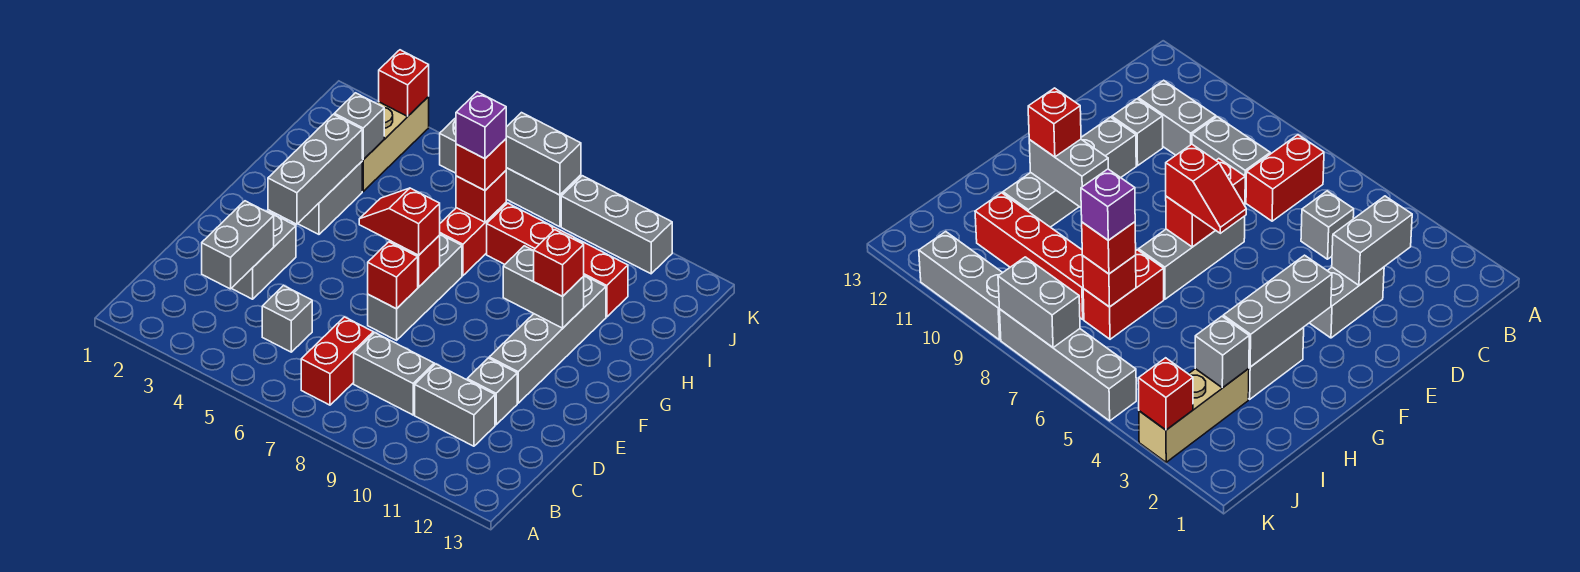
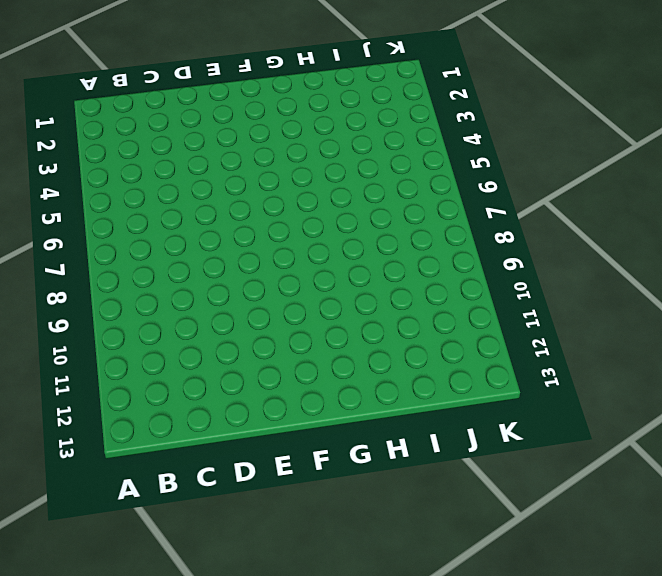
none -> red 1x2 brick [301,317,373,405]
none -> grey 1x1 brick [262,286,312,352]
none -> grey 1x2 brick [354,333,434,415]

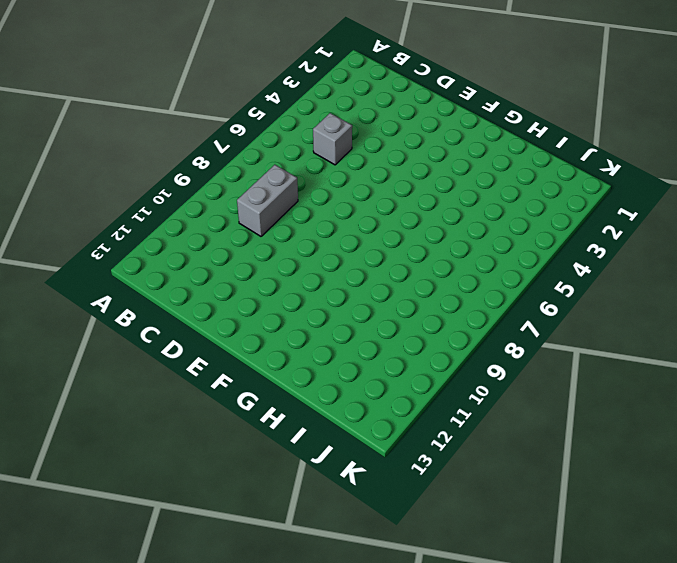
none -> red 1x2 brick [301,317,373,405]
none -> grey 1x2 brick [415,364,495,446]
none -> grey 1x2 brick [231,211,296,299]

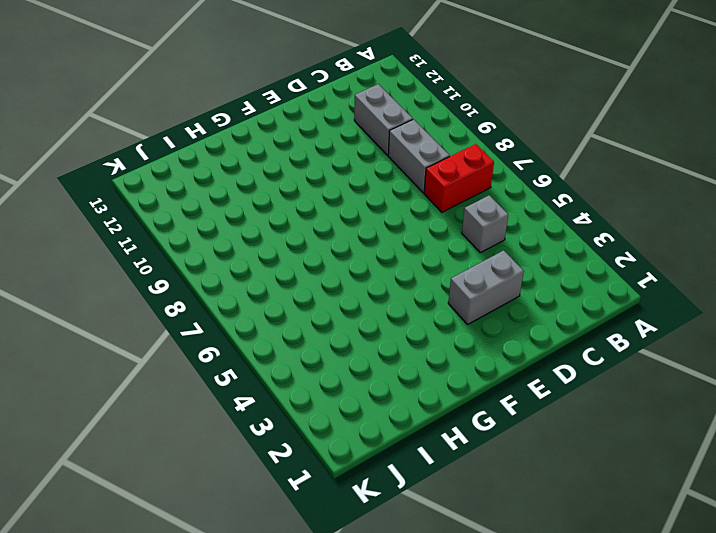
none -> grey 1x1 brick [467,358,517,425]
none -> grey 1x3 brick [368,234,462,340]
none -> grey 1x4 brick [489,276,606,403]

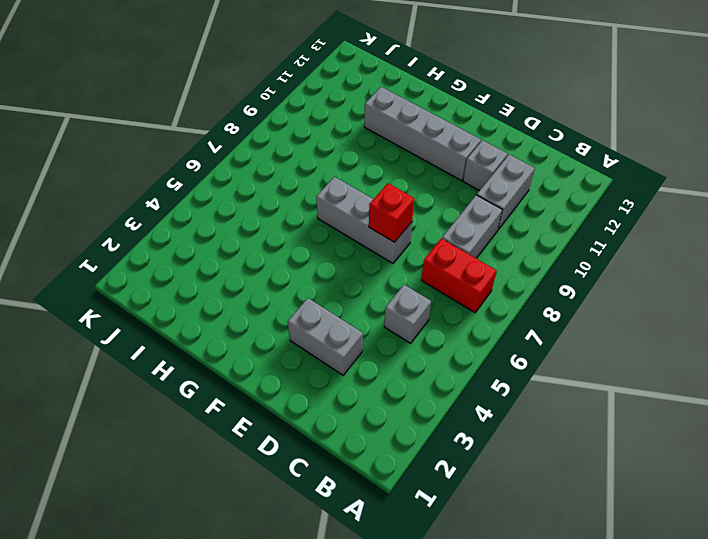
none -> grey 1x2 brick [298,162,362,234]
none -> red 1x2 brick [440,203,506,276]
none -> tan 1x3 brick [362,97,429,191]

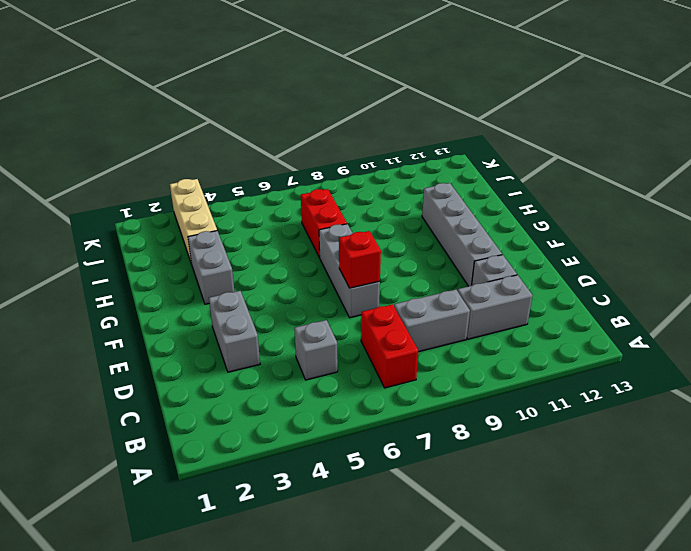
none -> red 1x4 brick [487,203,628,317]
none -> grey 1x4 brick [440,118,581,227]
none -> grey 1x3 brick [561,176,672,274]

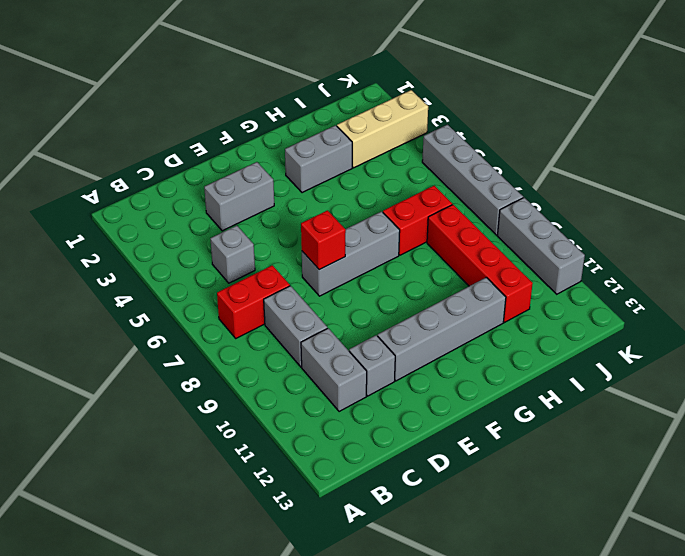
none -> grey 1x2 brick [202,201,274,289]
none -> grey 1x3 brick [268,114,363,224]
none -> red 1x1 brick [390,235,440,287]

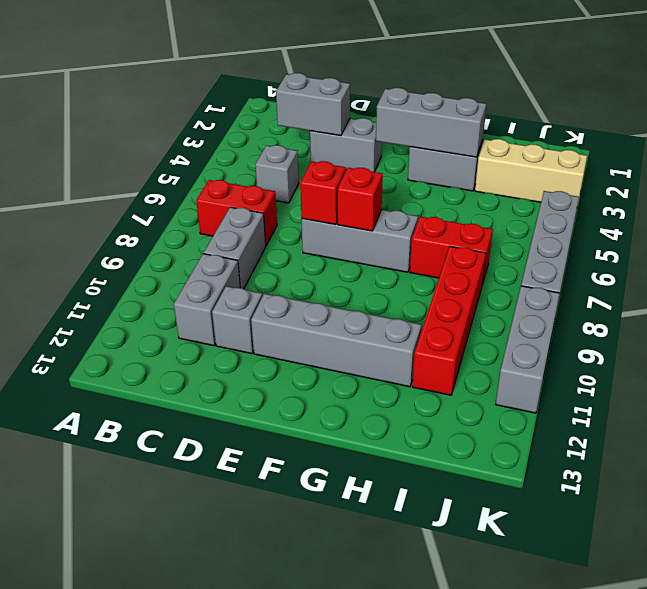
none -> grey 1x2 brick [503,246,584,328]
none -> grey 1x1 brick [334,93,384,160]
none -> red 1x1 brick [456,171,506,222]

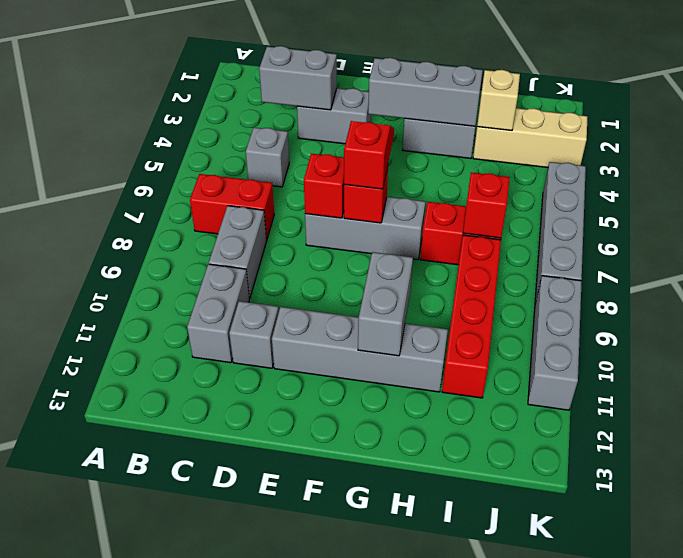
tan 1x1 brick [477,70,520,131] -> grey 1x1 brick [334,93,384,160]
none -> red 1x1 brick [379,50,429,116]
none -> grey 1x2 brick [506,113,581,195]
none -> red 1x1 brick [534,230,584,296]

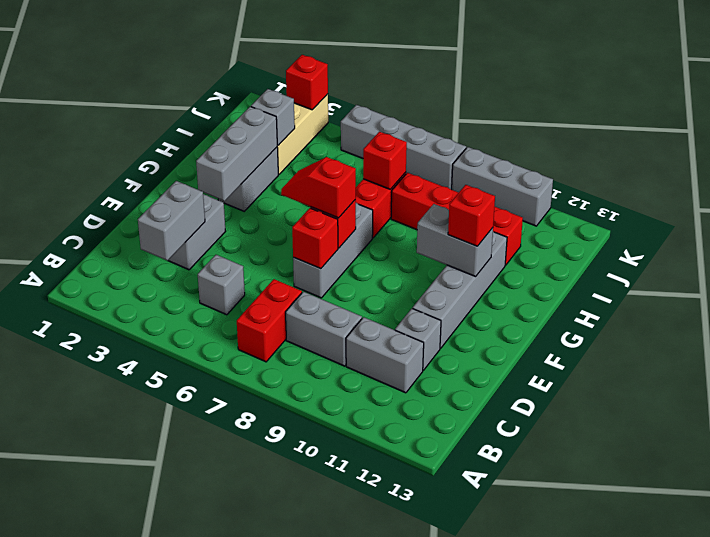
none -> grey 1x2 brick [506,113,581,195]
none -> red 1x1 brick [456,139,506,190]
none -> purple 1x1 brick [456,92,506,159]

